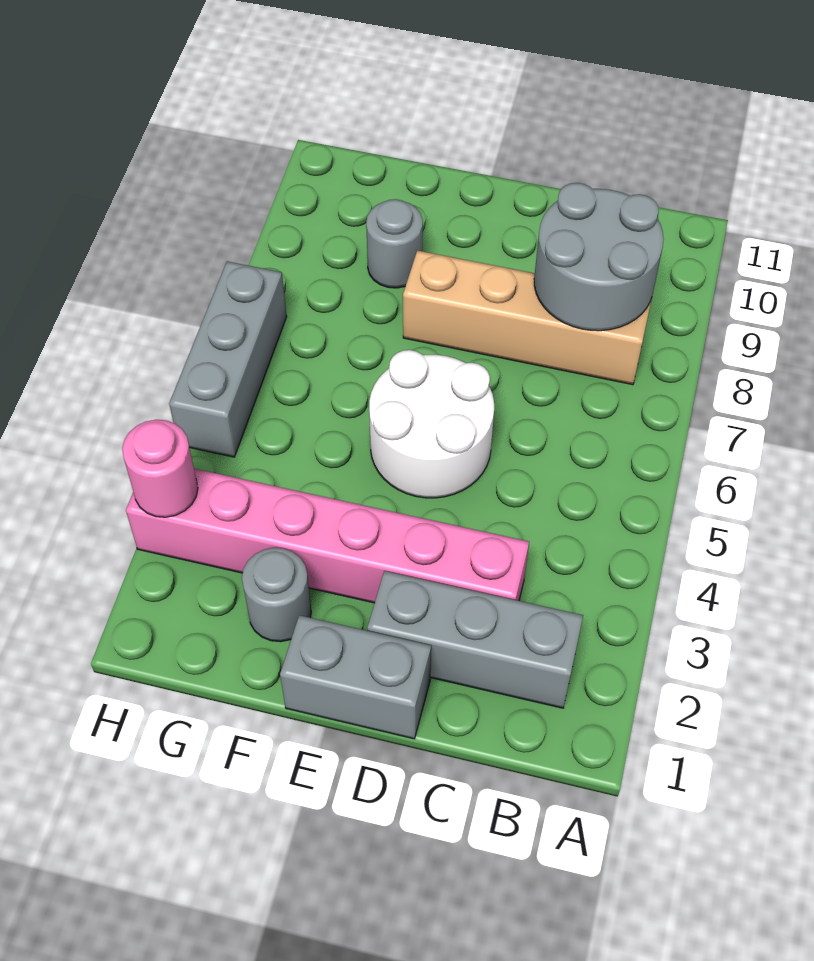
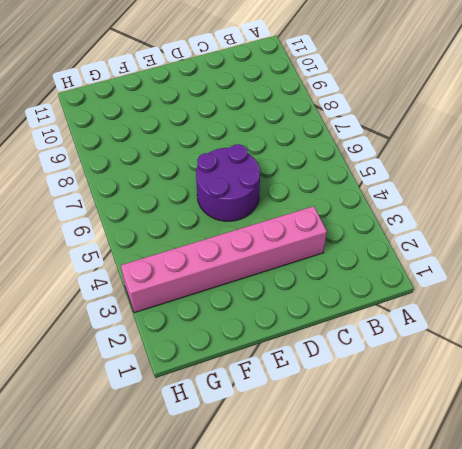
purple 2x2 round brick [196,144,260,221] -> white 2x2 round brick [369,350,494,498]
none -> grey 1x3 brick [367,571,583,708]
none -> tan 1x4 brick [403,250,652,385]

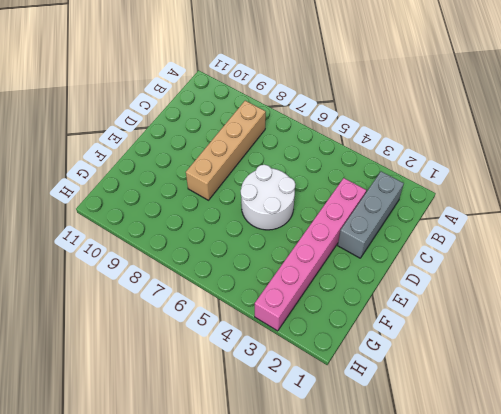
none -> grey 1x2 brick [280,615,431,739]
none -> grey 1x1 round brick [242,548,311,642]

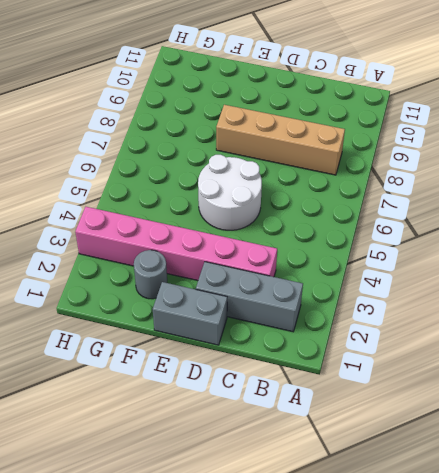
none -> grey 1x1 round brick [366,199,423,288]
none -> grey 1x3 brick [169,261,287,457]

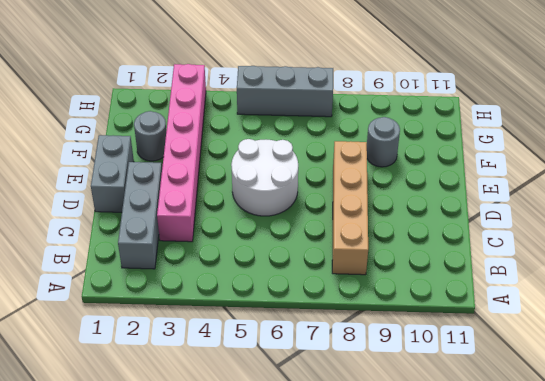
none -> grey 2x2 round brick [534,183,664,331]
none -> pink 1x1 round brick [122,420,198,517]

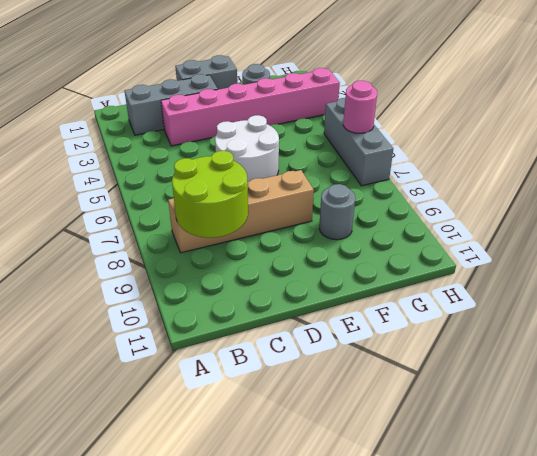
lime 2x2 round brick [172,151,248,238] -> grey 2x2 round brick [534,183,664,331]
pink 1x1 round brick [343,81,377,133] -> pink 1x1 round brick moved to [122,420,198,517]

